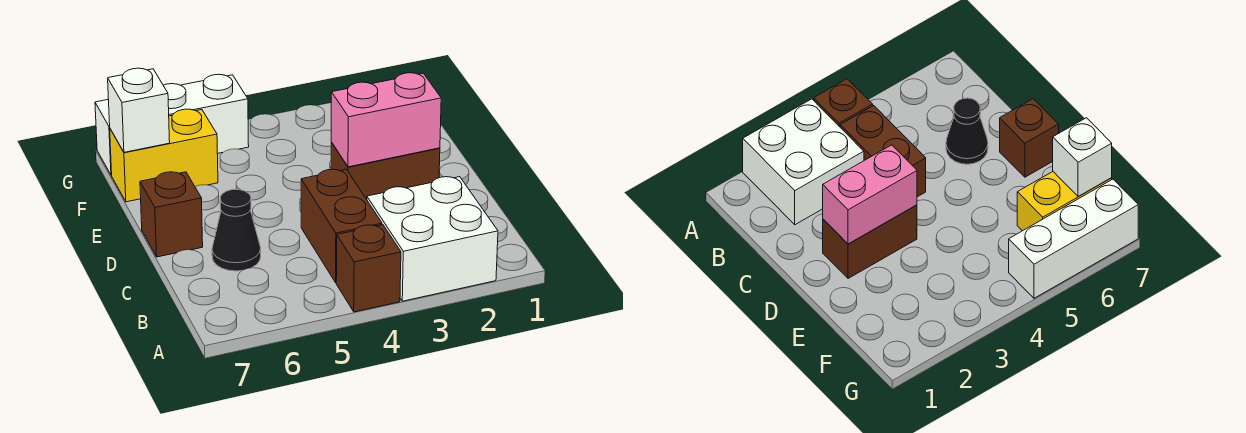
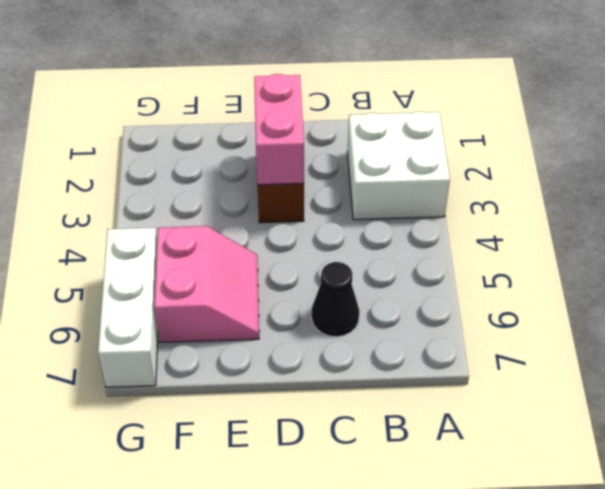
pink 2x2 slope [154,226,259,343] -> yellow 1x2 brick [110,109,218,202]
none -> brown 1x1 brick [336,225,401,312]
none -> brown 1x2 brick [301,169,382,283]

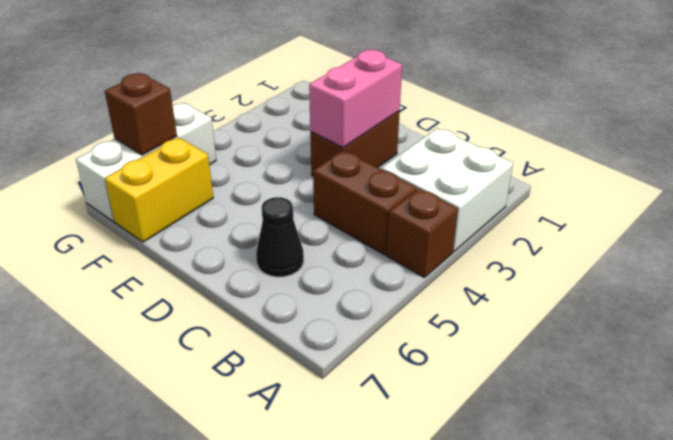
brown 1x1 brick [105,73,177,155] -> brown 1x1 brick moved to [140,172,203,257]
none -> white 1x1 brick [108,68,170,152]

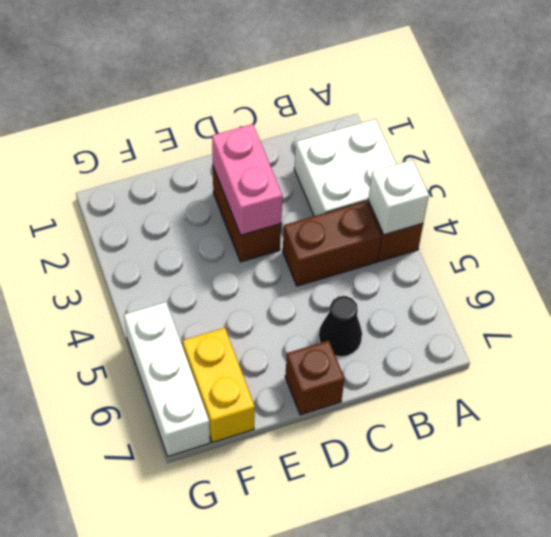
white 1x1 brick [368,160,429,235] -> white 1x1 brick moved to [108,68,170,152]

